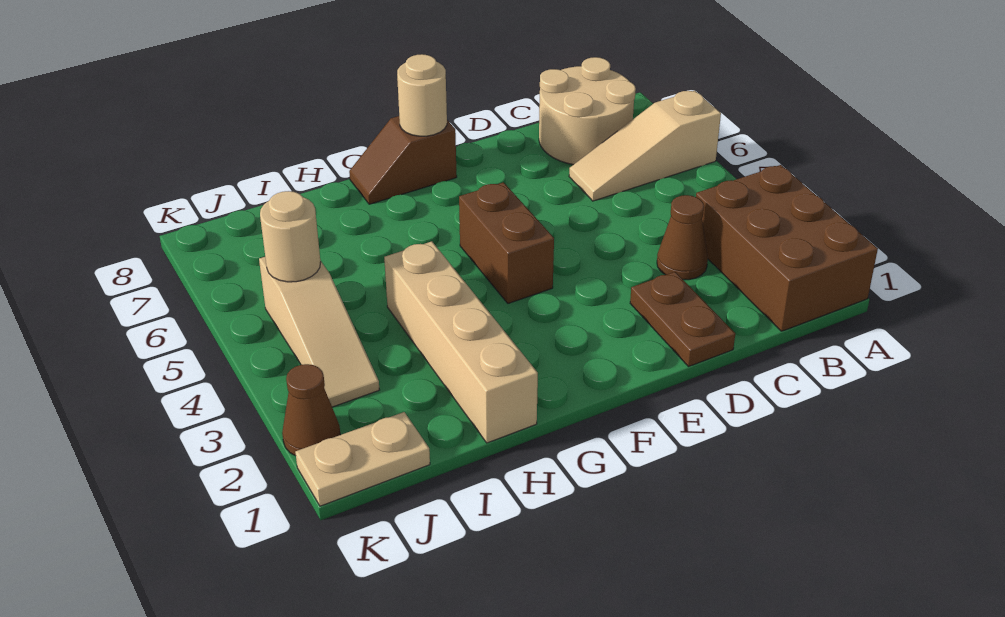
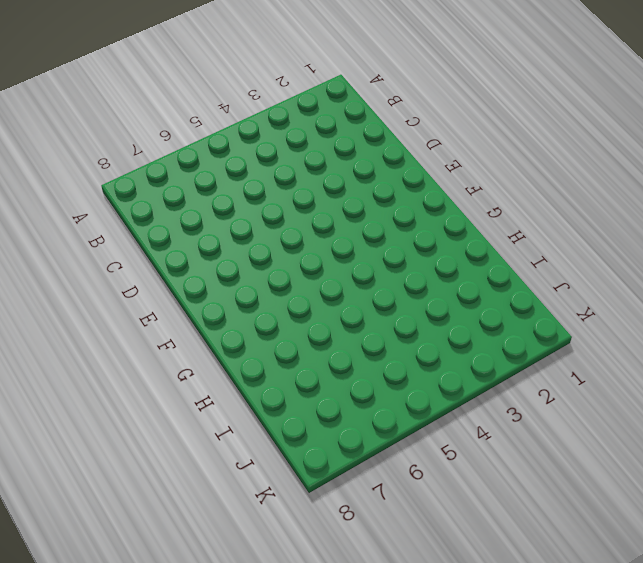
none -> brown 2x3 brick [696,165,878,331]
none -> tan 1x3 slope [569,91,721,201]
none -> tan 2x2 round brick [539,57,636,165]

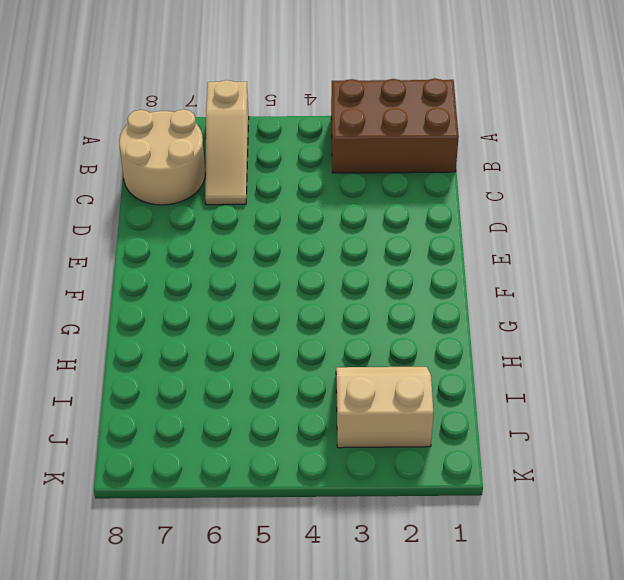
tan 2x2 slope [336,367,433,448] -> tan 1x3 slope [259,257,379,407]
none -> brown 1x1 cone [657,195,708,280]
none -> brown 1x2 plate [630,272,735,367]
none -> brown 1x2 brick [459,182,554,304]

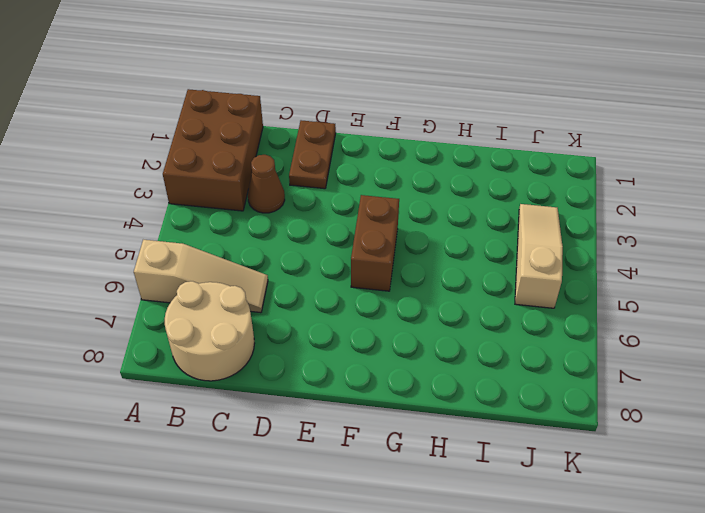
none -> brown 1x2 slope [349,116,457,204]
none -> tan 1x4 brick [384,241,538,443]
none -> tan 1x2 plate [295,412,430,506]

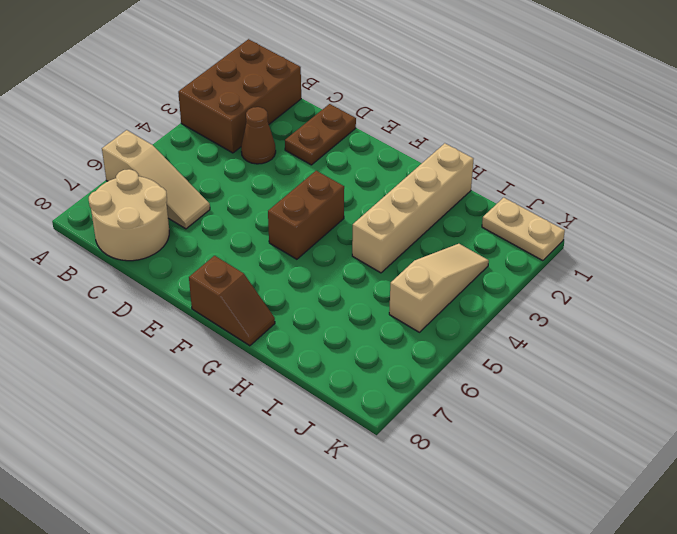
none -> brown 1x1 cone [282,364,340,456]
none -> tan 1x1 round brick [397,54,447,136]
none -> tan 1x1 round brick [260,191,320,282]

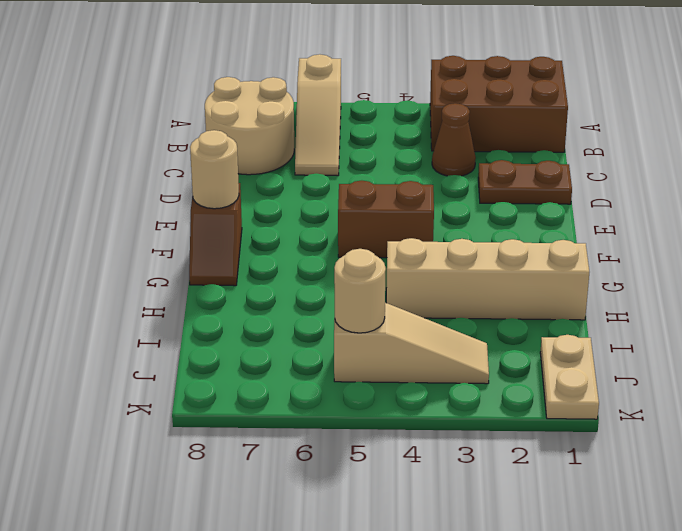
none -> brown 1x1 cone [282,364,340,456]

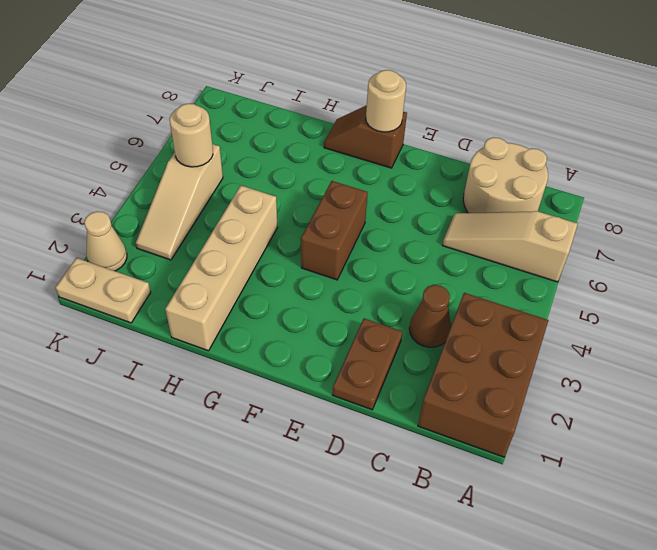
tan 1x1 cone [84,211,127,271] -> brown 1x1 cone [282,364,340,456]

